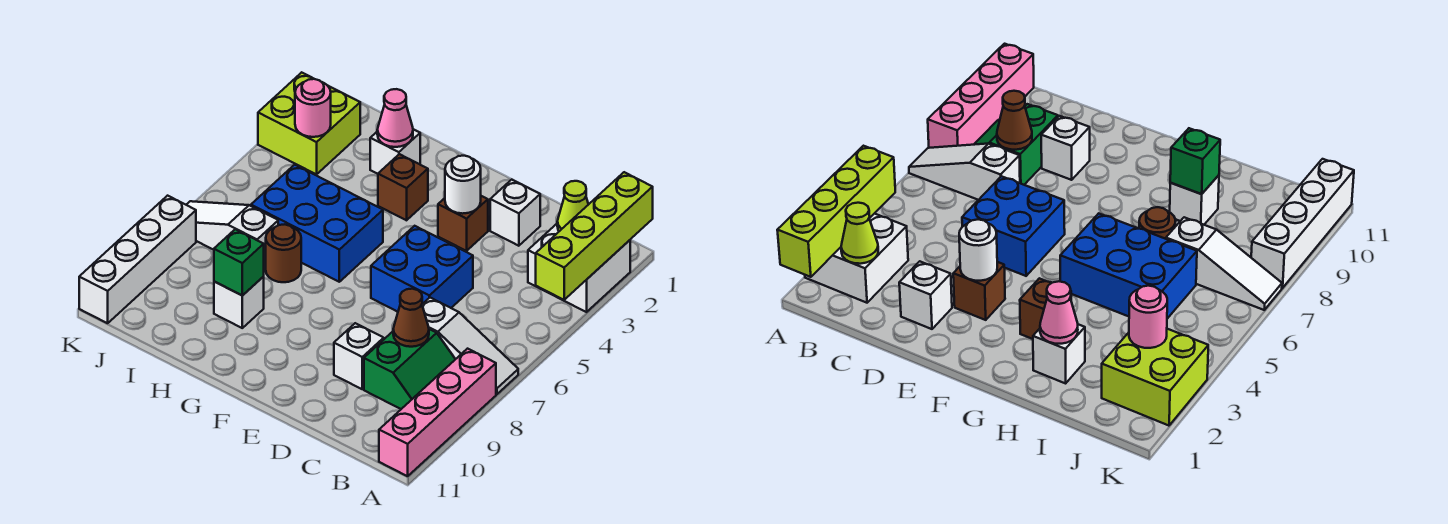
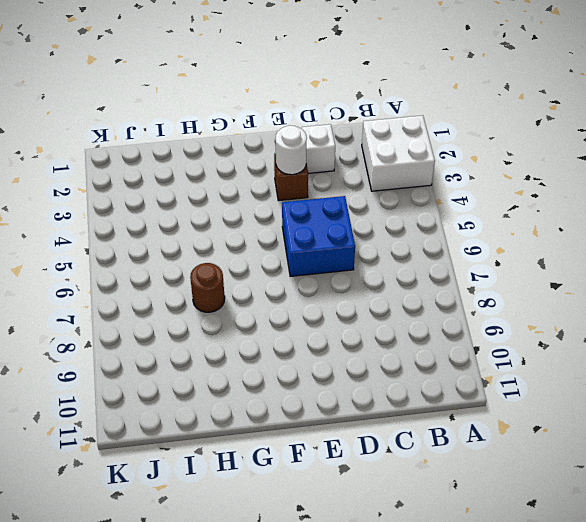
none -> white 1x3 slope [422,298,518,394]
none -> pink 1x4 brick [379,349,496,476]
none -> green 2x2 slope [364,329,455,409]

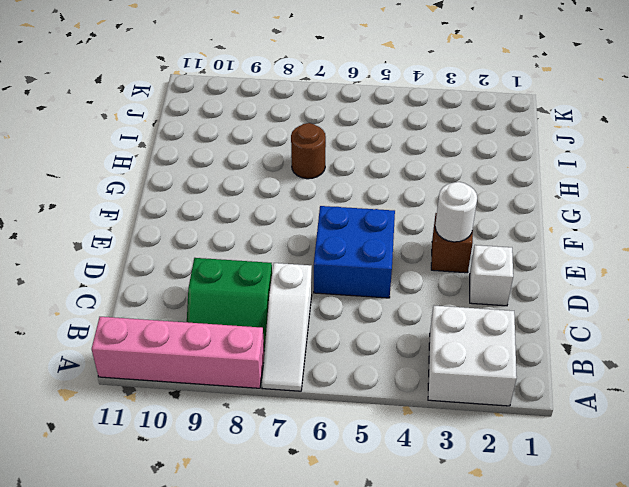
none -> white 1x1 brick [334,323,384,389]
none -> brown 1x1 brick [378,154,428,220]
none -> blue 2x3 brick [251,165,383,282]

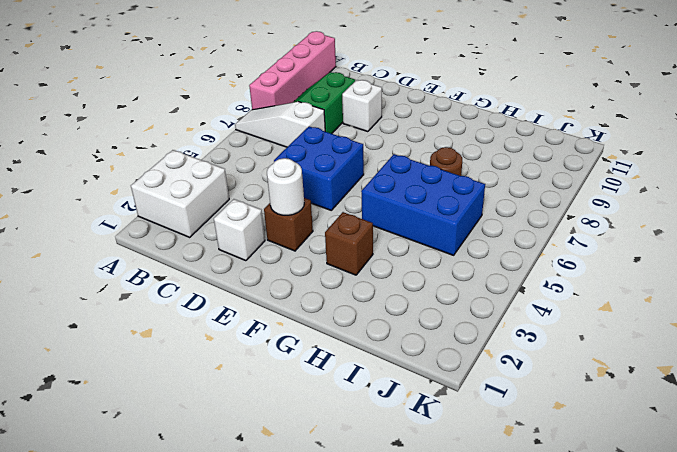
none -> white 1x1 brick [370,129,420,174]
none -> white 1x1 brick [214,277,264,328]
none -> white 1x3 slope [186,201,278,265]

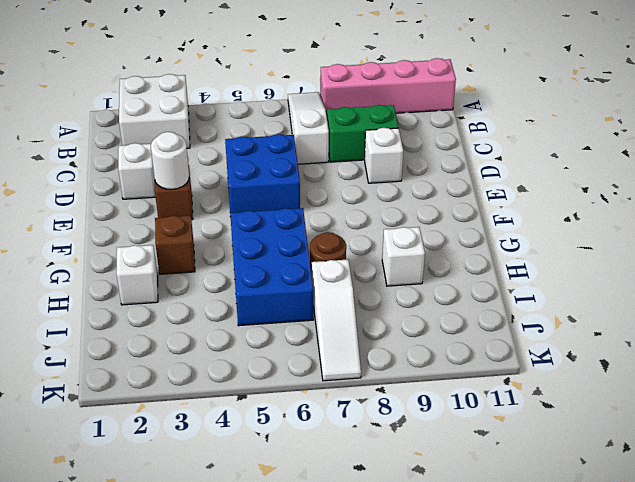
none -> lime 2x2 brick [258,72,360,174]
none -> white 1x4 brick [79,196,196,323]
none -> lime 1x4 brick [536,172,653,300]

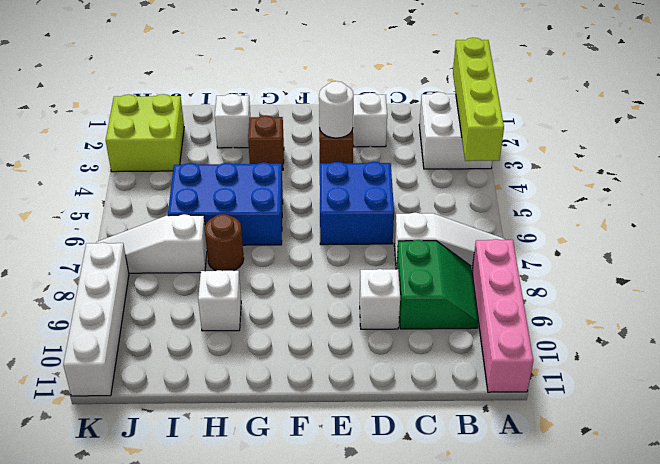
none -> lime 1x1 cone [557,181,588,231]
none -> brown 1x1 cone [393,289,429,347]
none -> pink 1x1 cone [377,89,413,147]

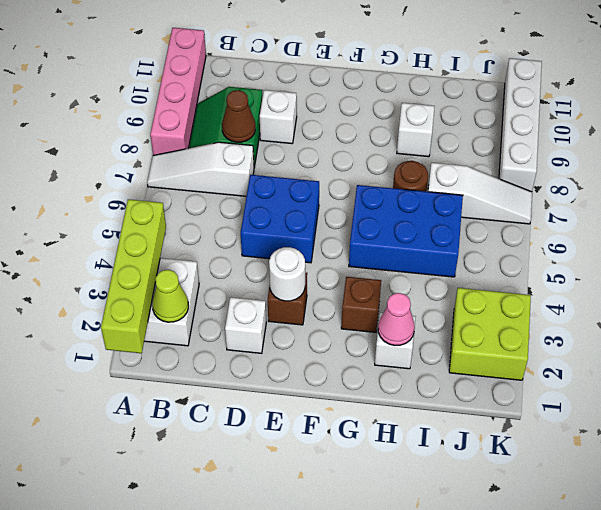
none -> green 1x1 brick [214,229,264,296]
none -> pink 1x1 round brick [295,79,331,137]

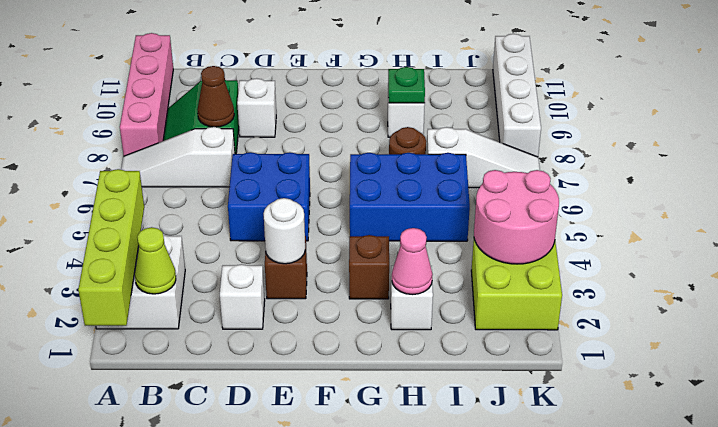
green 1x1 plate [388,67,425,103] -> green 1x1 brick [214,229,264,296]
pink 2x2 round brick [474,170,559,264] -> pink 1x1 round brick [295,79,331,137]

